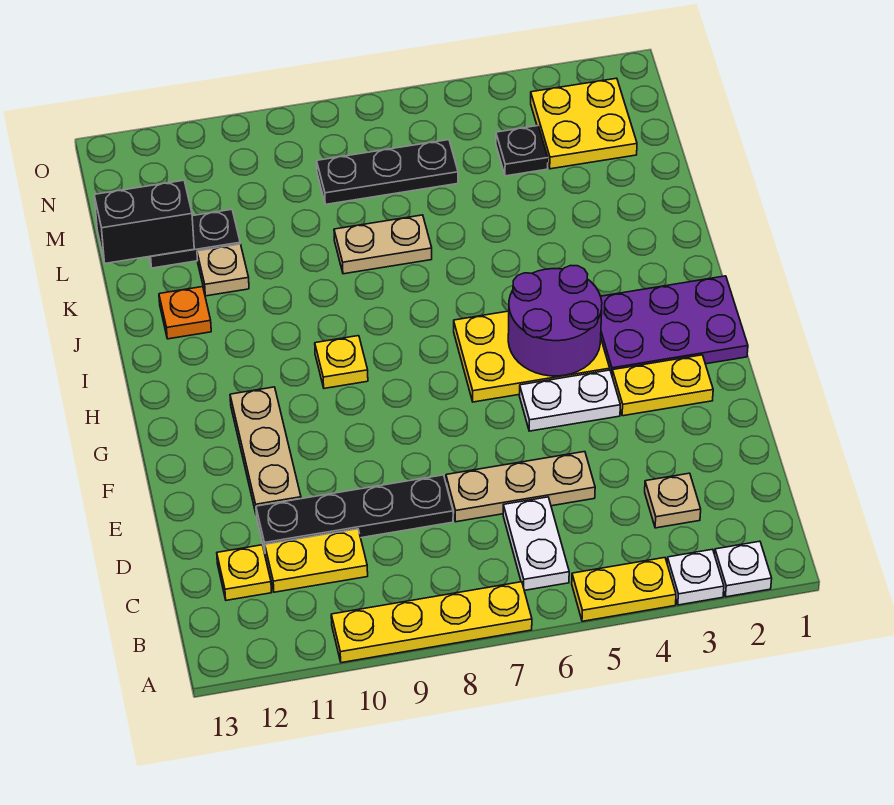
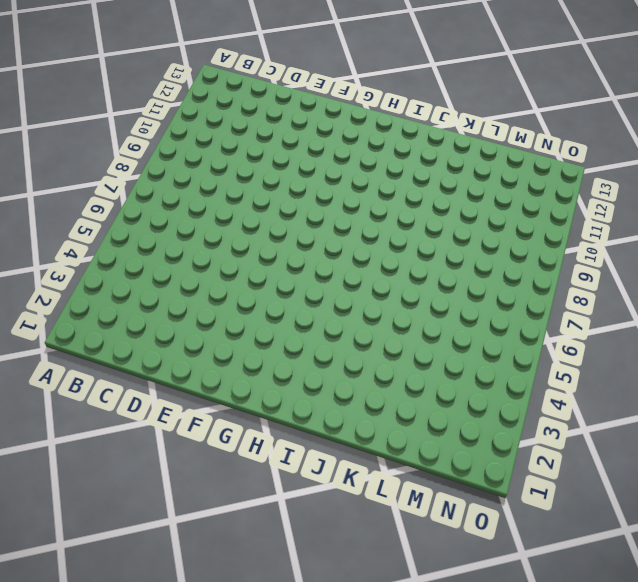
none -> white 1x1 plate [715,541,772,597]
none -> white 1x1 plate [667,549,724,605]
none -> yellow 1x2 plate [572,558,676,621]

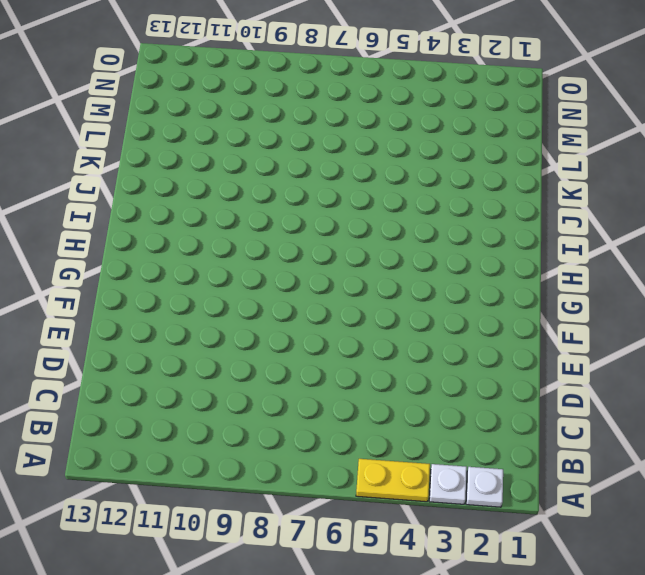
none -> yellow 1x4 plate [331,582,532,663]
none -> white 1x2 plate [503,497,569,590]
none -> tan 1x1 plate [645,473,701,528]

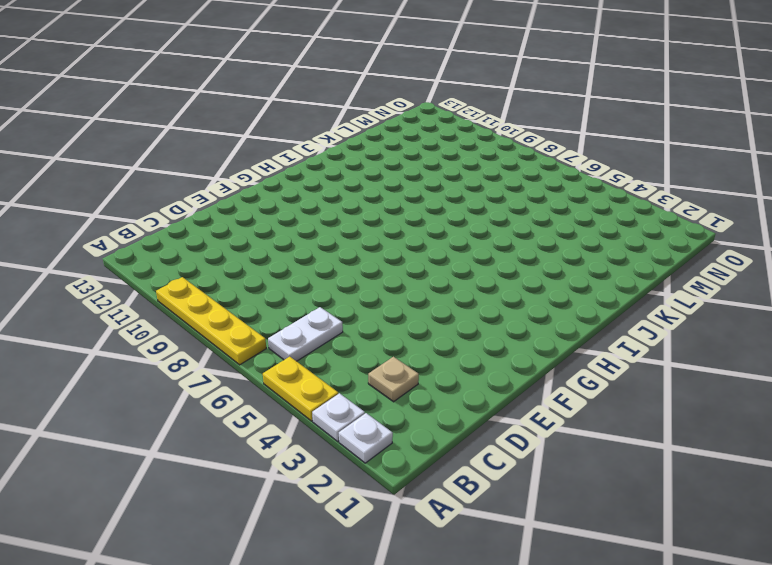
none -> yellow 1x2 plate [265,529,368,592]
none -> yellow 1x1 plate [217,545,272,600]
none -> tan 1x3 plate [446,452,595,522]

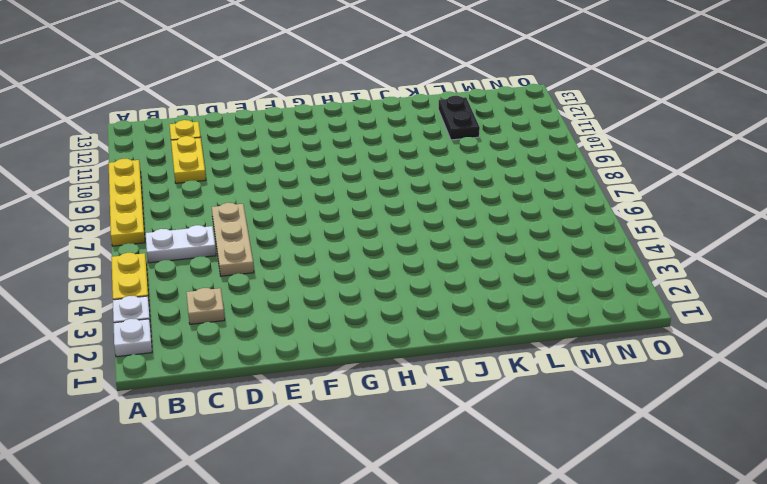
none -> black 1x4 plate [256,475,453,552]
none -> tan 1x3 plate [230,387,301,513]
none -> yellow 1x2 plate [612,355,713,416]

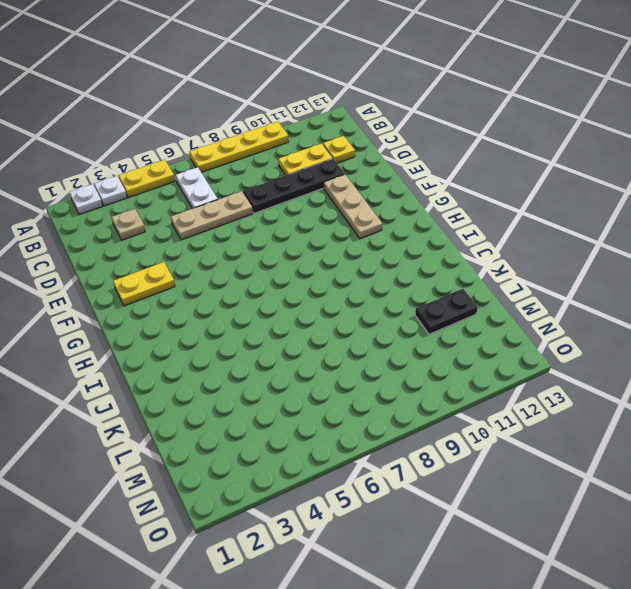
none -> white 1x2 plate [519,370,620,431]
none -> purple 2x3 plate [601,276,748,374]
none -> yellow 2x3 plate [454,311,610,402]

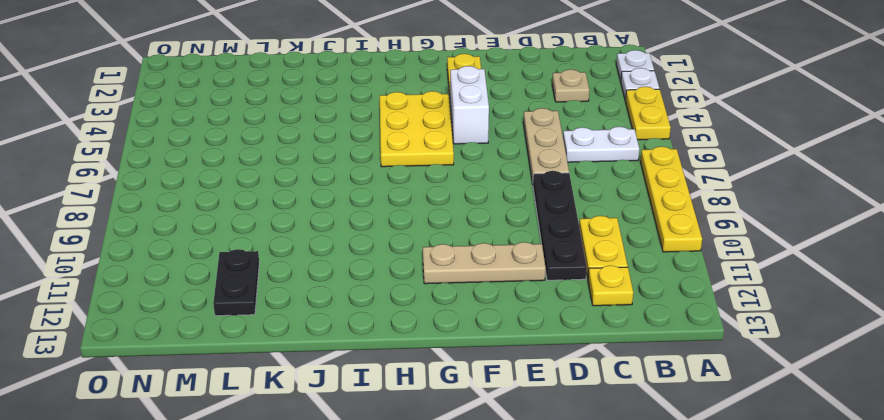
white 1x2 brick [450,66,489,144] -> white 1x2 plate [519,370,620,431]
none -> purple 2x3 plate [601,276,748,374]
none -> yellow 1x1 plate [315,336,368,388]
none -> orange 1x1 plate [159,287,211,339]

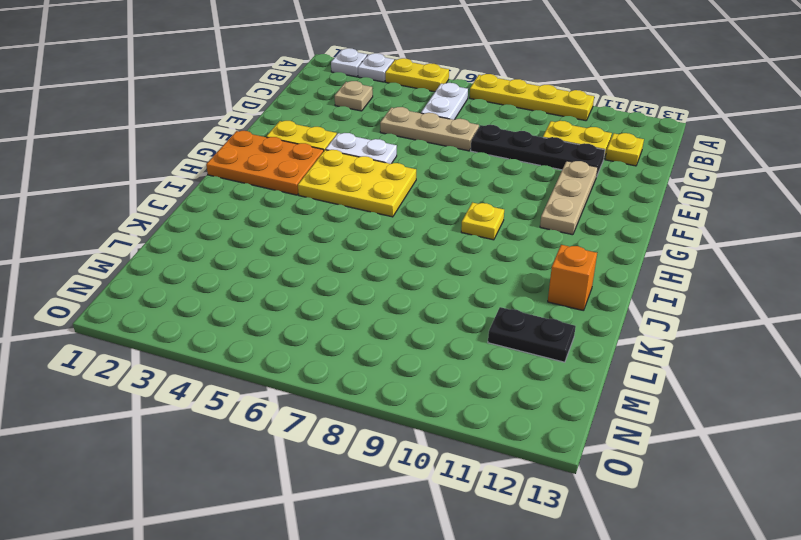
orange 2x3 plate [206,131,324,195] -> purple 2x3 plate [601,276,748,374]
orange 1x1 brick [548,245,597,311] -> orange 1x1 plate [159,287,211,339]
none -> tan 1x2 plate [334,215,432,274]
none -> tan 1x1 plate [197,244,249,296]
none -> yellow 2x2 plate [531,78,637,169]

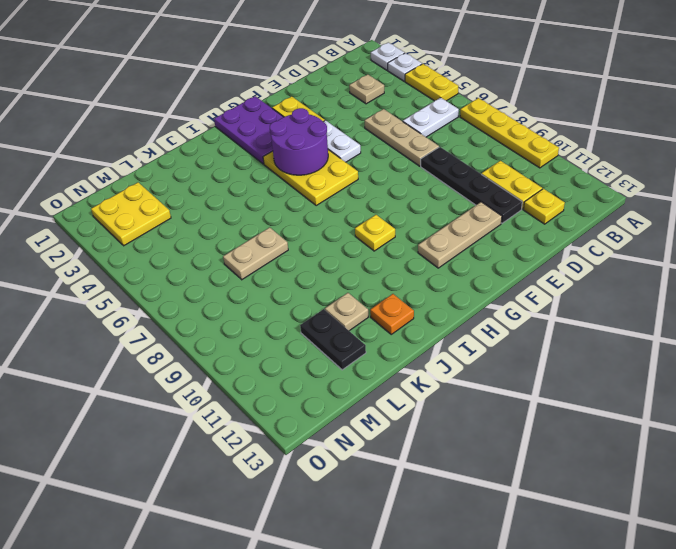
tan 1x2 plate [223,227,288,280] -> tan 1x2 plate turned to [334,215,432,274]
none -> black 1x1 plate [496,126,548,176]
none -> black 1x3 plate [317,140,458,204]
none -> black 1x2 brick [94,180,194,263]

